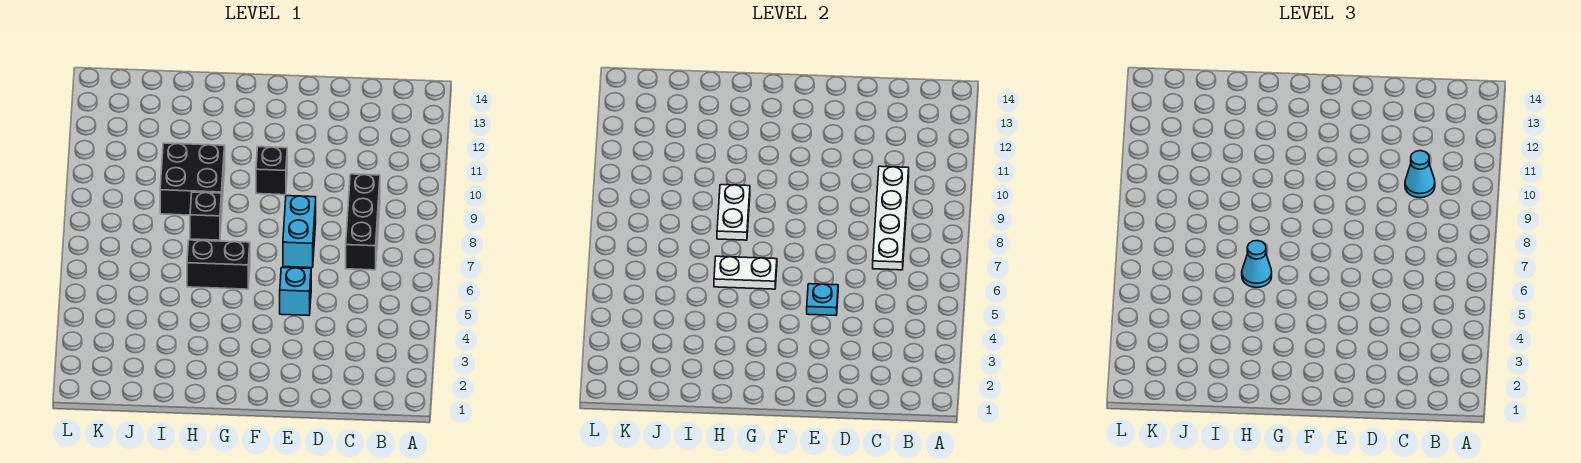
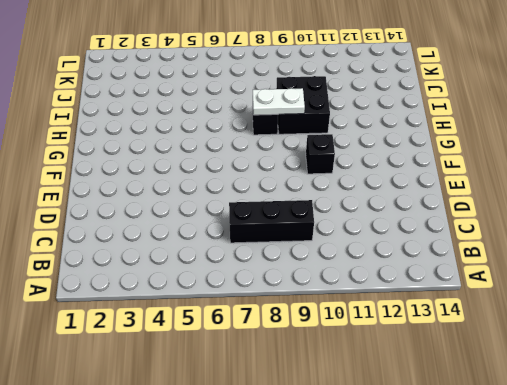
none -> cyan 1x1 brick [280,267,311,315]
none -> cyan 1x2 brick [283,196,316,268]
none -> black 1x2 brick [187,240,250,289]

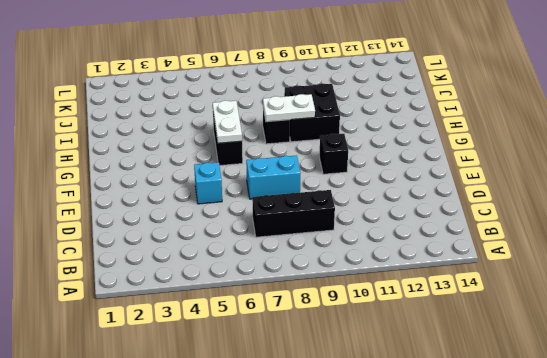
none -> white 1x4 plate [873,166,909,270]
none -> cyan 1x1 plate [807,284,838,315]
none -> cyan 1x1 cone [1405,151,1435,198]

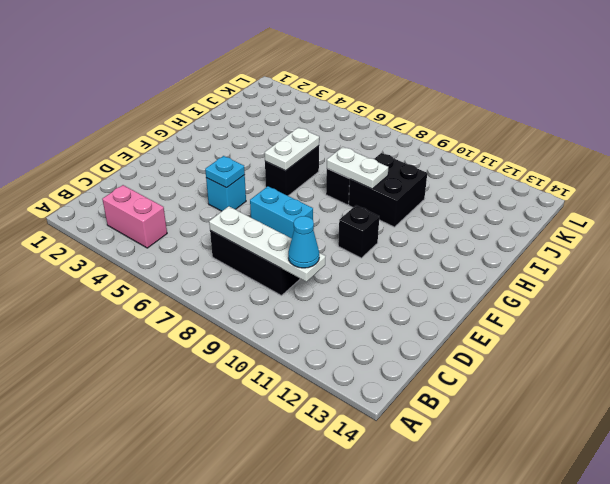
pink 1x2 brick [102,185,167,248] -> none
none -> cyan 1x1 cone [1242,241,1272,288]

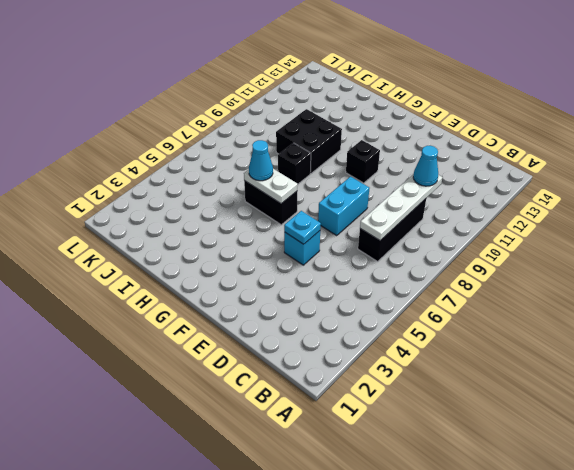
none -> white 1x2 plate [717,185,750,240]

